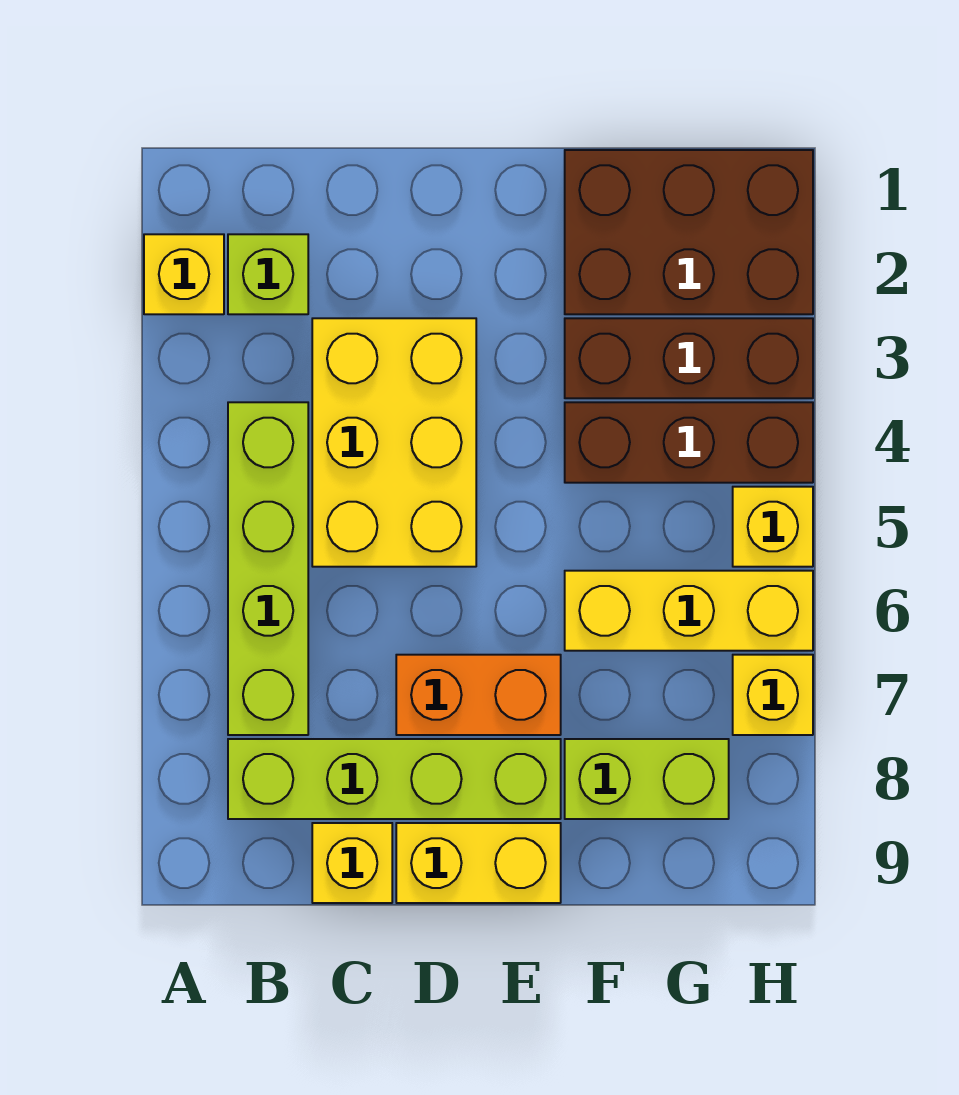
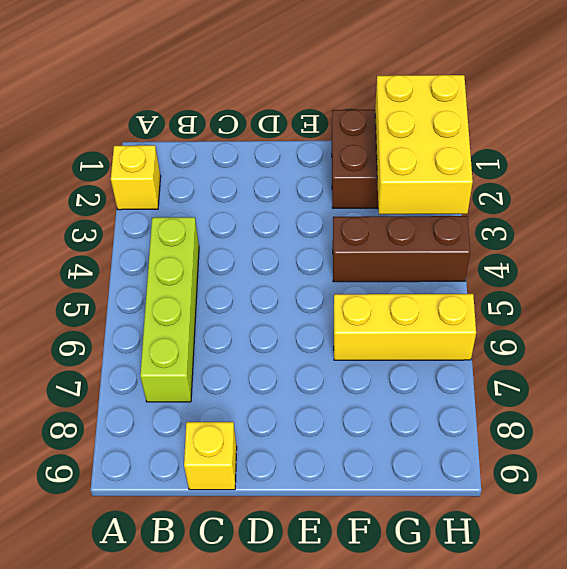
yellow 2x3 brick [375,75,473,214] -> yellow 2x3 brick moved to [312,318,476,567]
none -> lime 1x1 brick [228,234,308,314]
none -> lime 1x4 brick [228,739,561,819]
none -> orange 1x2 brick [396,655,561,735]

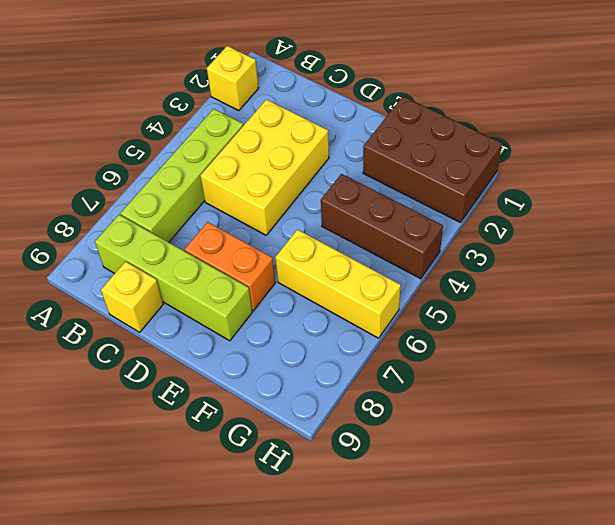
none -> lime 1x1 brick [228,234,308,314]
none -> yellow 1x2 brick [396,823,561,903]
none -> brown 1x3 brick [565,318,813,398]

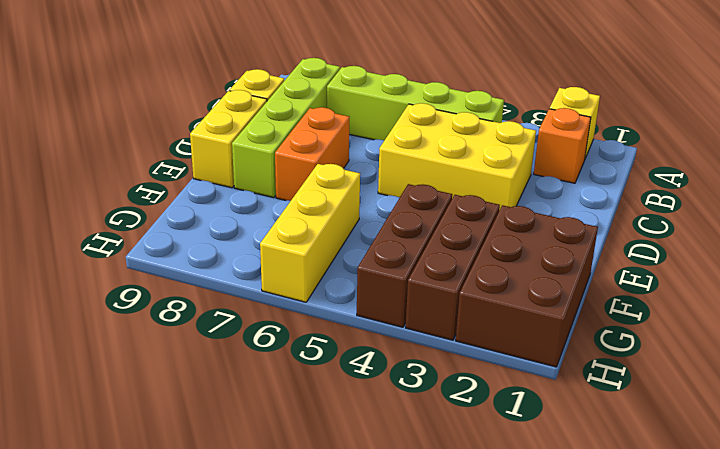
orange 1x1 brick [534,108,591,183] -> lime 1x1 brick [228,234,308,314]
none -> lime 1x2 brick [565,739,729,819]
none -> yellow 1x1 brick [733,487,813,567]
none -> yellow 1x1 brick [733,655,813,735]

